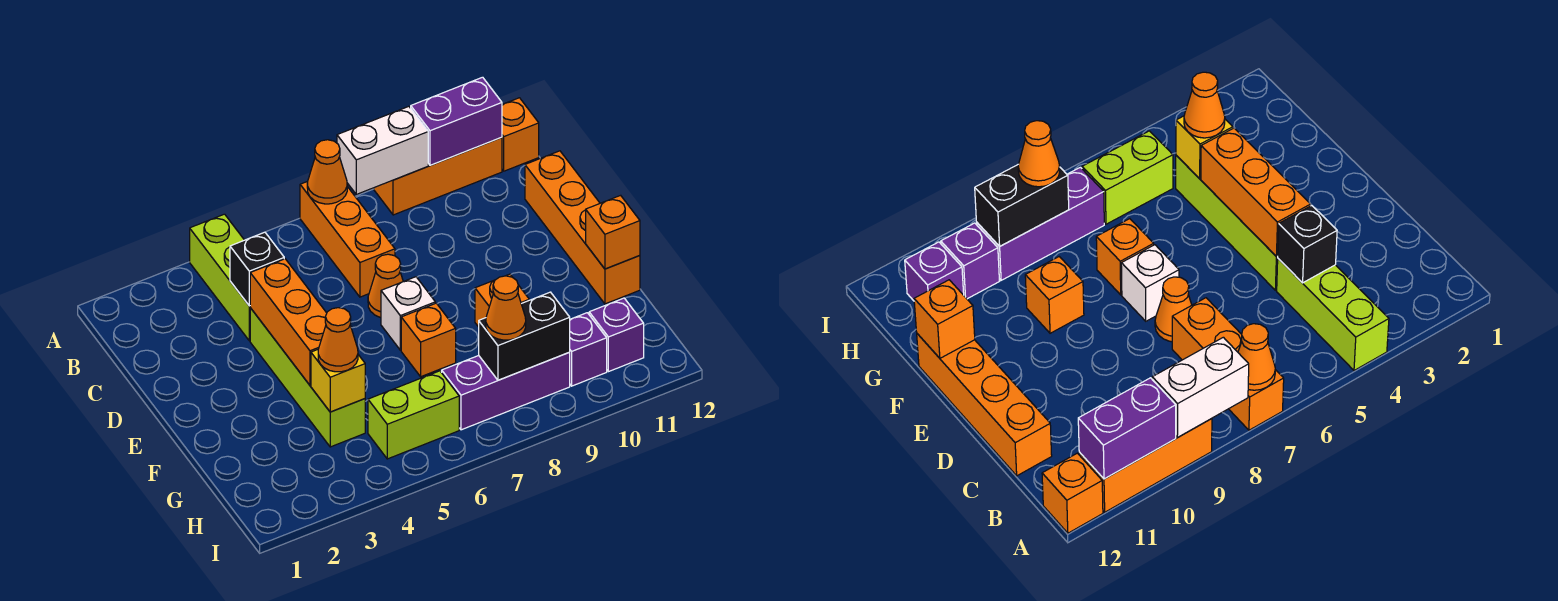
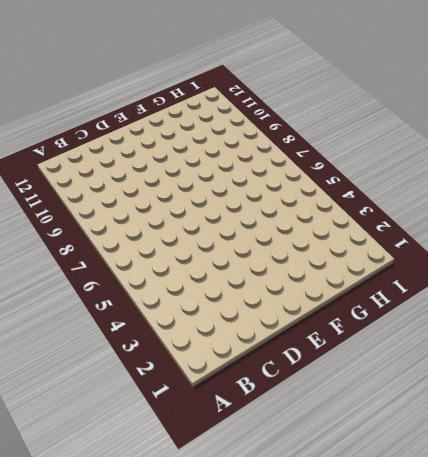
none -> lime 1x3 brick [190,214,250,341]
none -> orange 1x3 brick [300,181,395,297]
none -> orange 1x3 brick [374,137,502,215]

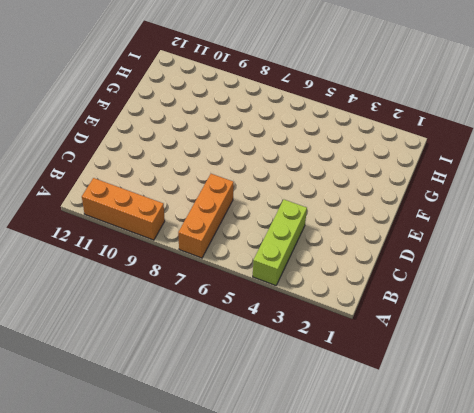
none -> orange 1x1 brick [502,98,539,171]
none -> orange 1x4 brick [525,151,640,304]
none -> lime 1x4 brick [250,308,365,447]

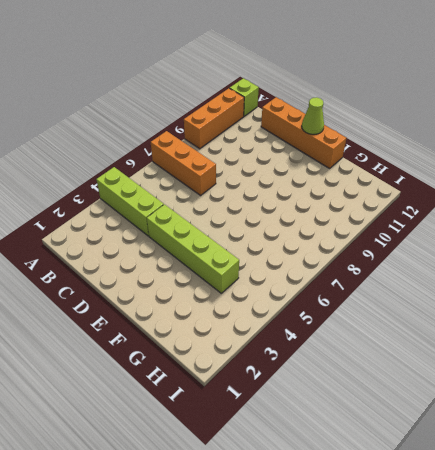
lime 1x1 brick [230,78,259,116] -> orange 1x1 brick [502,98,539,171]
lime 1x1 cone [302,97,324,134] -> none
none -> orange 1x1 cone [368,254,403,318]
none -> white 1x1 brick [381,277,435,350]
none -> orange 1x1 brick [401,303,456,377]

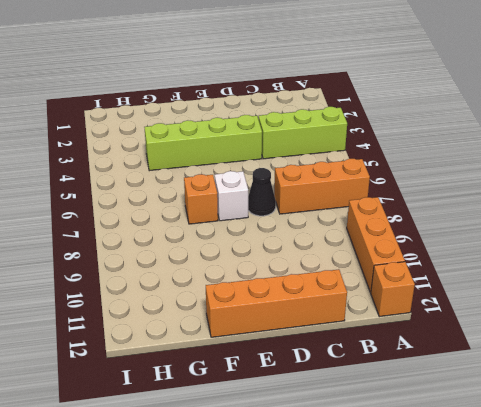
black 1x1 cone [248,168,276,216] -> orange 1x1 cone [368,254,403,318]
none -> orange 1x1 brick [475,274,529,327]
none -> lime 1x2 brick [368,371,459,459]
none -> purple 1x3 brick [442,352,570,430]

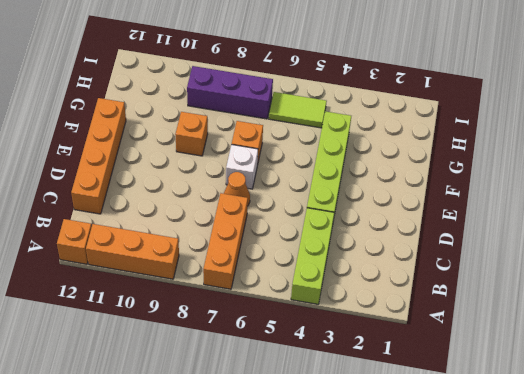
lime 1x2 tile [269,92,327,128] -> lime 1x2 brick [368,371,459,459]
none -> purple 1x1 brick [570,313,607,386]
none -> purple 1x1 brick [589,298,644,372]
none -> orange 1x1 cone [307,140,347,204]

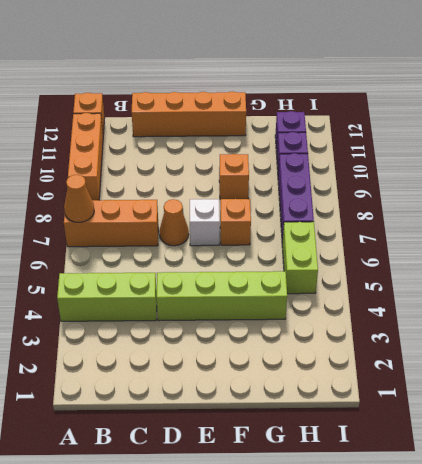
none -> white 1x2 brick [337,106,428,194]
none -> purple 1x2 brick [411,77,502,165]
none -> black 1x1 brick [230,232,284,306]

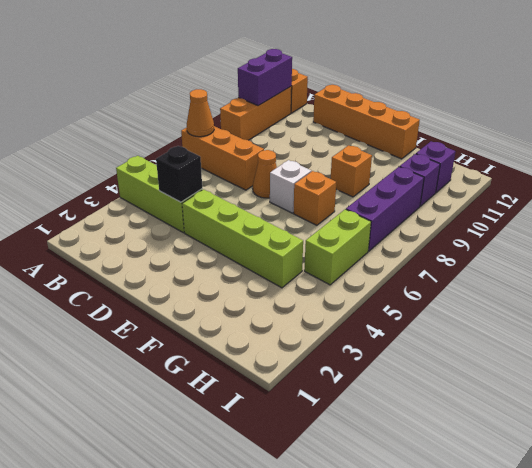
none -> white 1x2 brick [337,106,428,194]
none -> orange 1x3 brick [250,259,327,385]
none -> orange 1x1 brick [586,195,640,269]

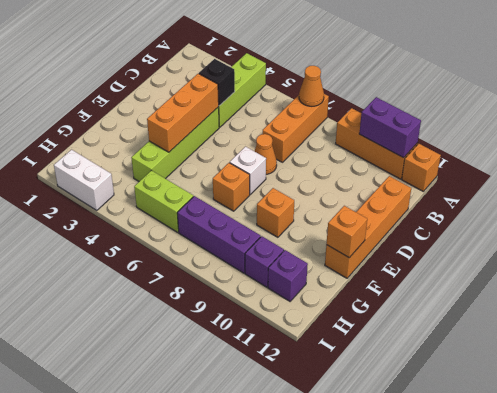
white 1x2 brick [54,150,114,210] -> white 1x2 brick moved to [337,106,428,194]
none -> yellow 1x1 brick [311,350,365,412]
none -> black 1x2 brick [479,292,570,380]
none -> orange 1x1 cone [318,308,358,372]

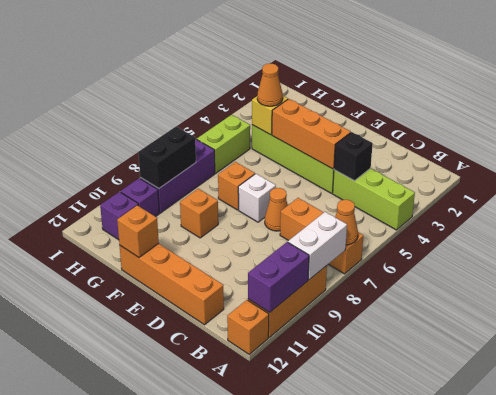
none -> orange 1x1 cone [486,276,526,340]

